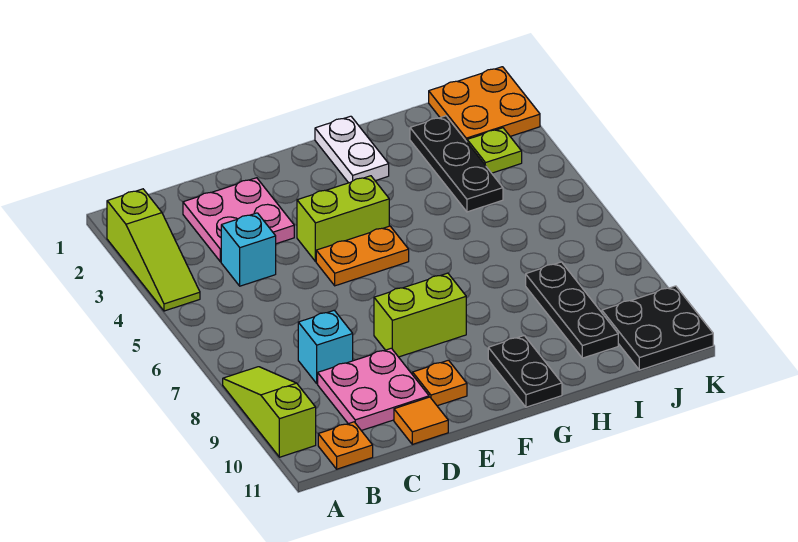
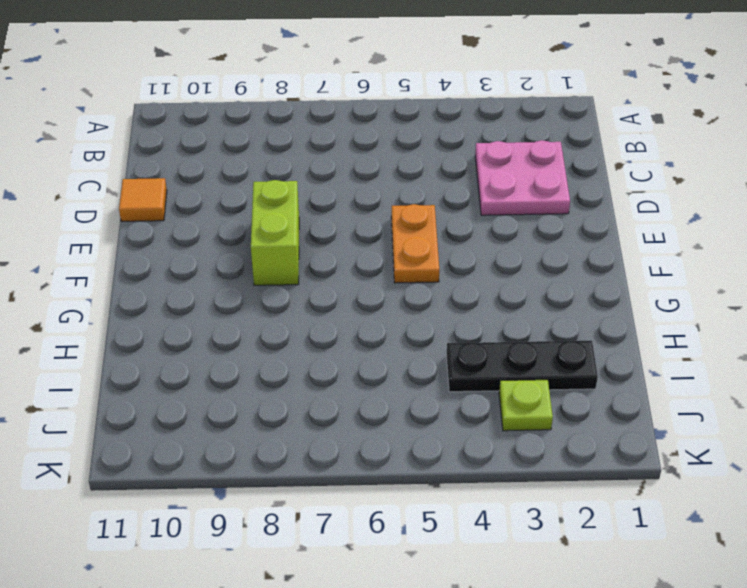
none -> lime 1x3 slope [107,189,200,311]
none -> lime 1x3 slope [223,367,316,457]
none -> orange 1x1 plate [318,422,373,469]

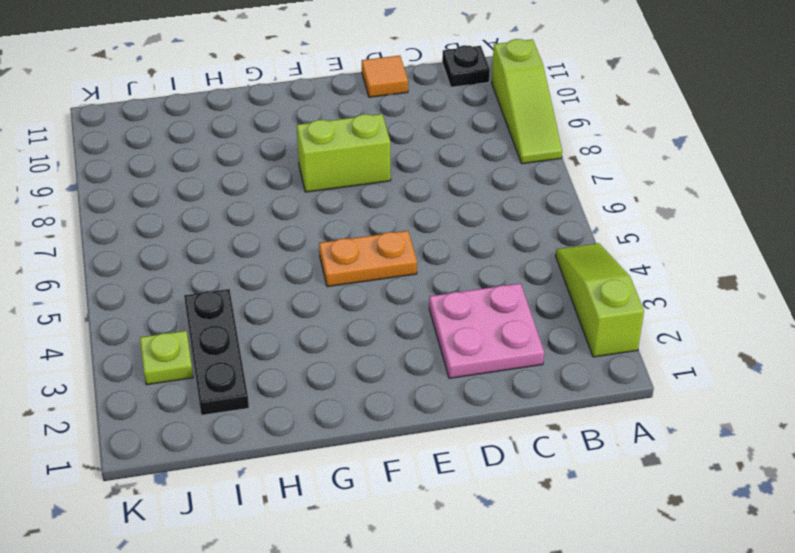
black 1x1 plate [442,45,490,87] -> orange 1x1 plate [318,422,373,469]
none -> cyan 1x1 brick [221,213,276,286]
none -> cyan 1x1 brick [298,310,353,384]
none -> pink 2x2 plate [318,348,429,431]

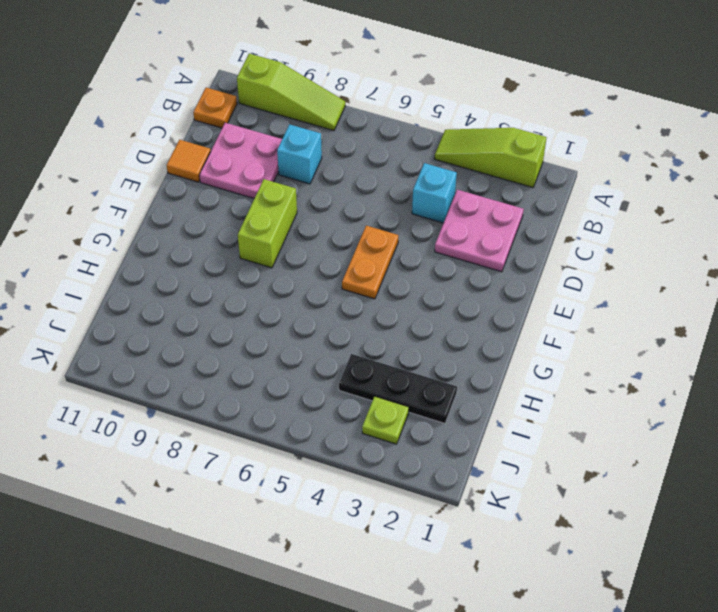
none -> lime 1x2 brick [297,176,389,261]
none -> orange 1x1 plate [413,360,467,406]
none -> white 1x2 plate [315,116,389,183]

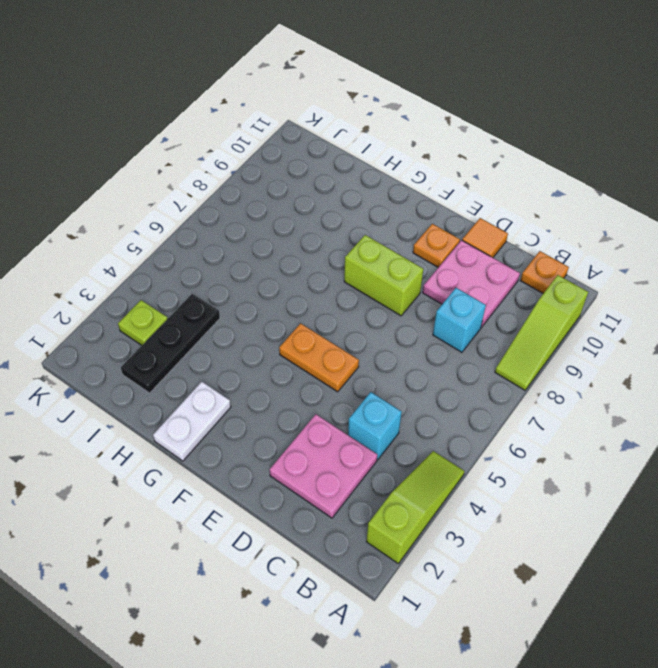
none -> lime 1x2 brick [297,176,389,261]
none -> black 1x2 plate [488,336,562,407]
none -> black 1x3 plate [526,262,618,358]

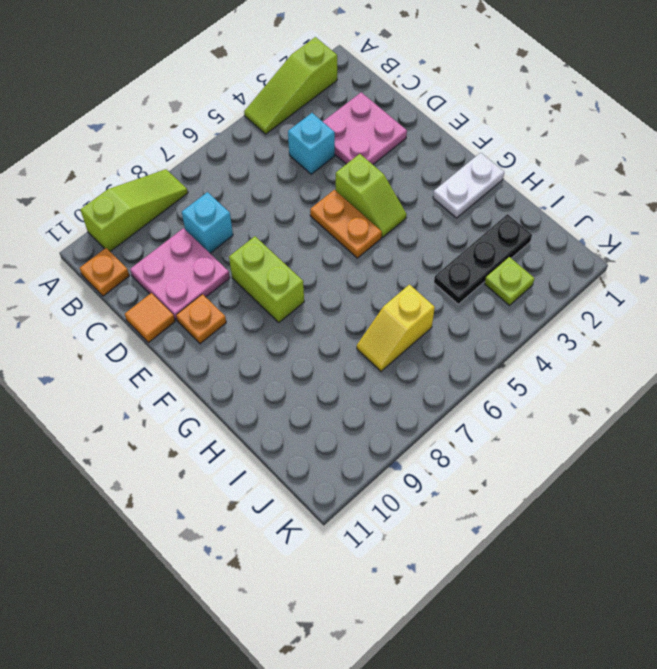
lime 1x2 slope [336,154,407,237] -> lime 1x2 brick [297,176,389,261]
yellow 1x2 slope [357,285,435,371] -> none
none -> black 1x2 plate [488,336,562,407]
none -> black 1x3 plate [526,262,618,358]
none -> orange 2x2 plate [429,67,540,142]

